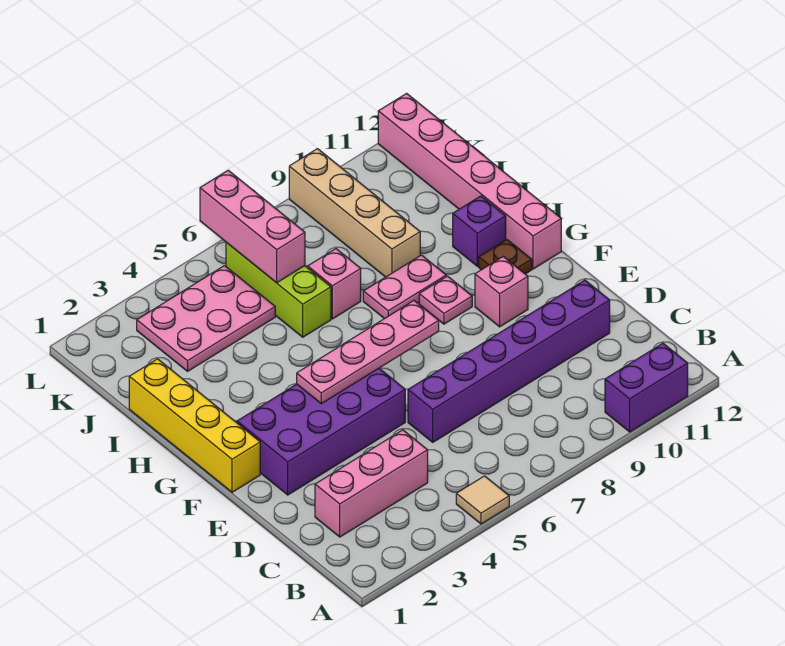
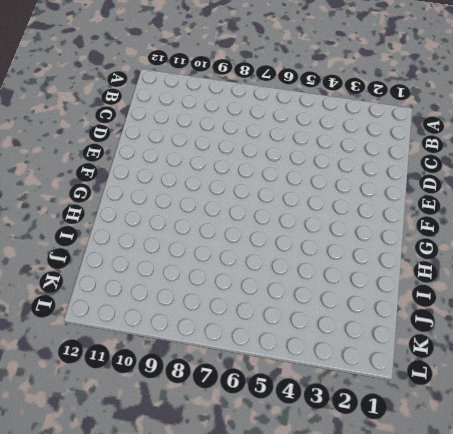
none -> tan 1x1 tile [456,476,509,524]
none -> purple 1x2 brick [605,343,688,432]
none -> pink 1x3 brick [315,430,428,537]

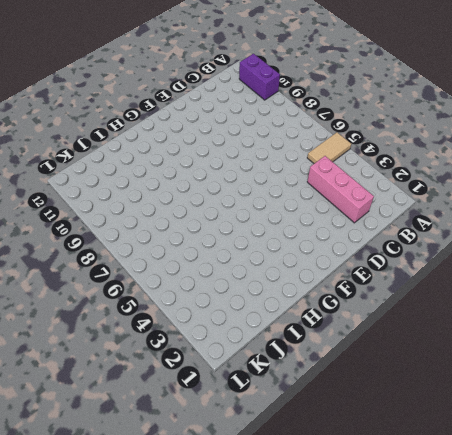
tan 1x2 tile [307,132,351,164] -> tan 1x1 tile [456,476,509,524]
none -> purple 1x6 brick [408,280,610,442]
none -> purple 2x4 brick [237,368,405,495]
none -> yellow 1x4 brick [129,359,260,492]

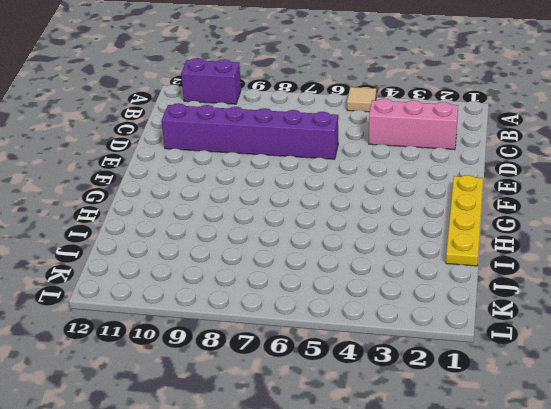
yellow 1x4 plate [446,175,483,266] -> yellow 1x4 brick [129,359,260,492]
none -> purple 2x4 brick [237,368,405,495]
none -> pink 1x1 brick [475,257,528,327]
none -> pink 1x1 plate [419,276,472,324]

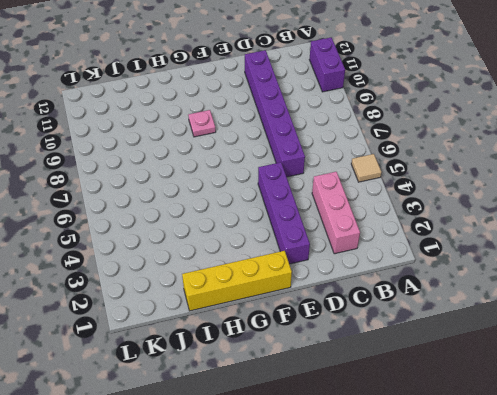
purple 1x4 brick [258,162,310,264] -> purple 2x4 brick [237,368,405,495]
none -> pink 1x1 brick [475,257,528,327]
none -> brown 1x1 plate [479,240,532,274]
none -> pink 1x6 brick [378,93,561,269]

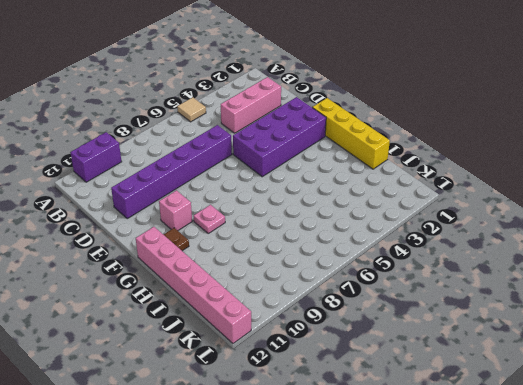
none -> pink 1x2 plate [363,255,446,319]
none -> purple 1x1 brick [453,196,506,266]
none -> lime 1x3 brick [226,242,331,337]

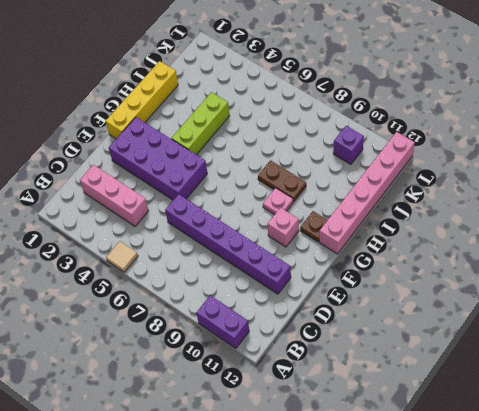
lime 1x3 brick [171,92,230,155] -> lime 1x3 brick moved to [226,242,331,337]
brown 1x2 plate [258,161,306,202] -> pink 1x2 plate [363,255,446,319]
purple 1x1 brick [333,126,364,164] -> purple 1x1 brick moved to [453,196,506,266]
none -> pink 1x1 brick [308,249,361,319]
none -> tan 1x4 brick [289,149,420,277]
none -> pink 2x3 plate [137,266,275,371]

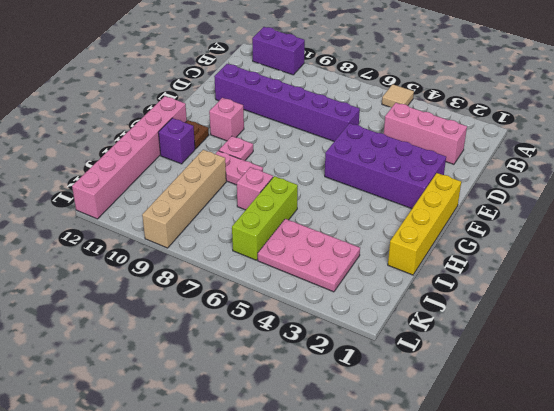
none -> pink 1x4 plate [297,301,439,404]
none -> pink 1x3 brick [200,170,305,283]

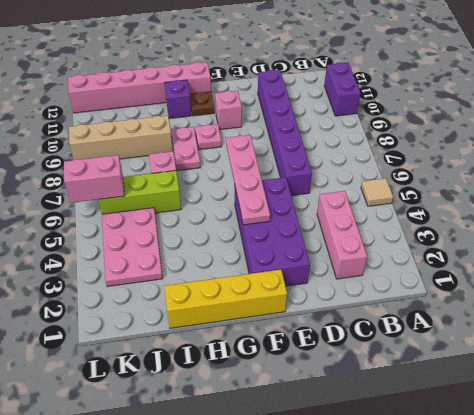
pink 1x2 brick [64,155,125,203] -> pink 1x3 brick [200,170,305,283]

